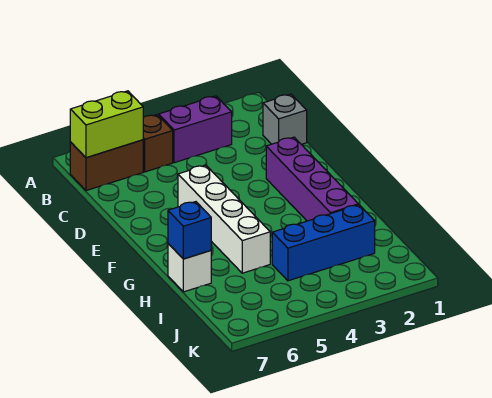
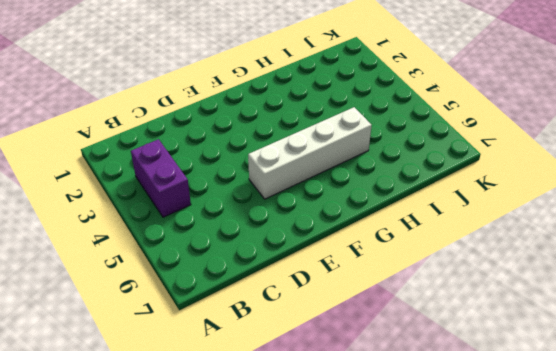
none -> brown 1x1 brick [143,115,173,172]
none -> brown 1x2 brick [70,140,143,191]

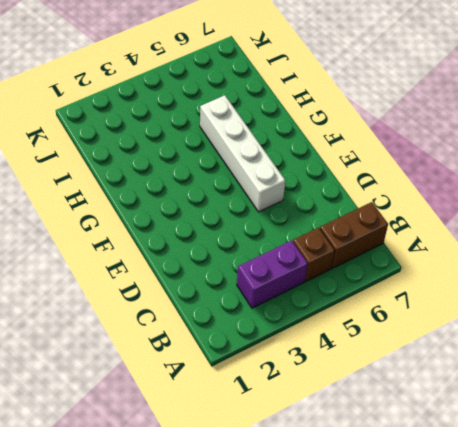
none -> grey 1x1 brick [263,94,307,144]
none -> purple 1x4 brick [266,137,358,221]

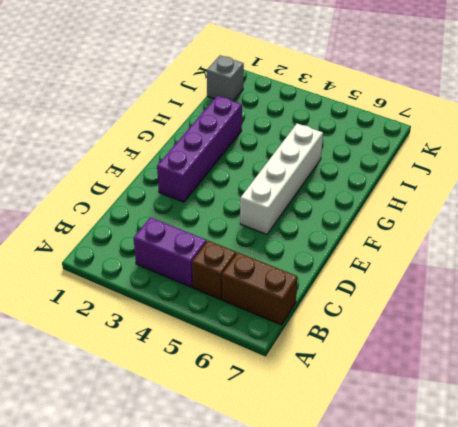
grey 1x1 brick [207,55,244,101] -> grey 1x1 brick moved to [263,94,307,144]
none -> white 1x1 brick [168,244,211,292]
none -> blue 1x3 brick [272,205,375,281]

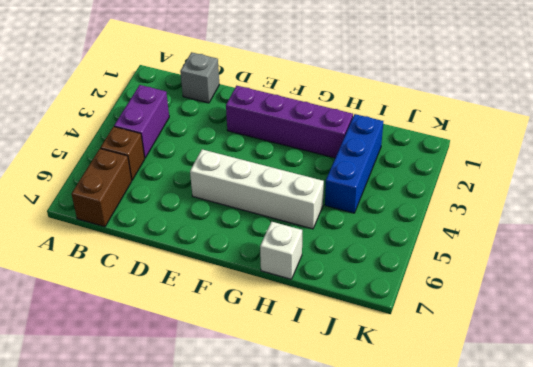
none -> lime 1x2 brick [70,91,143,158]
none -> blue 1x1 brick [168,202,211,259]

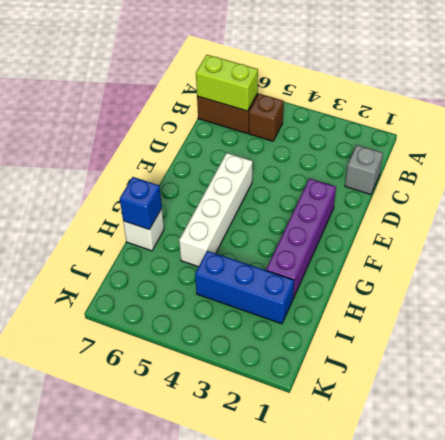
none -> purple 1x2 brick [159,96,232,163]

